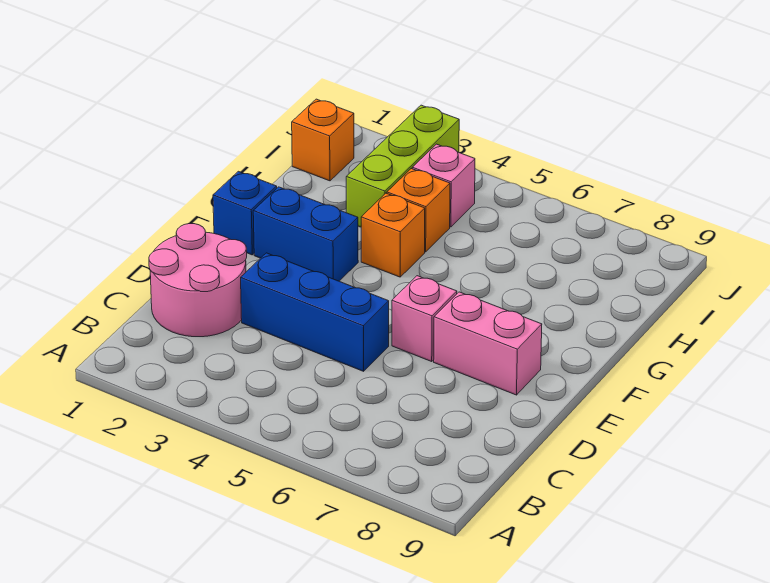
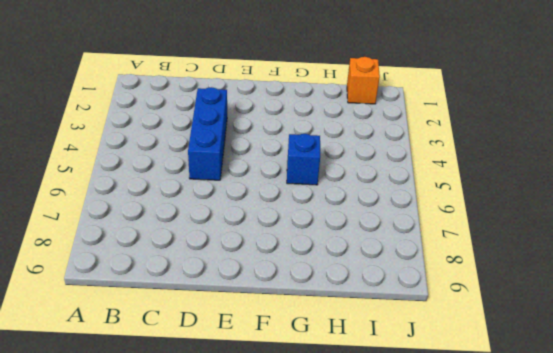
blue 1x1 brick [287,134,320,185] -> blue 1x1 brick moved to [213,171,277,255]
none -> pink 2x2 round brick [149,224,247,337]
none -> pink 1x1 brick [392,276,457,361]

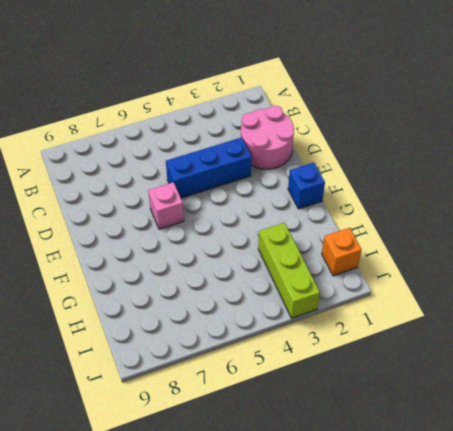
none -> pink 1x2 brick [434,292,542,395]
none -> blue 1x2 brick [253,187,358,281]

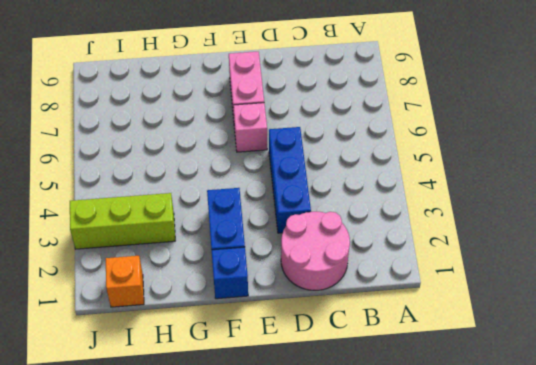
none -> orange 1x1 brick [361,193,425,277]
none -> orange 1x1 brick [387,169,450,252]

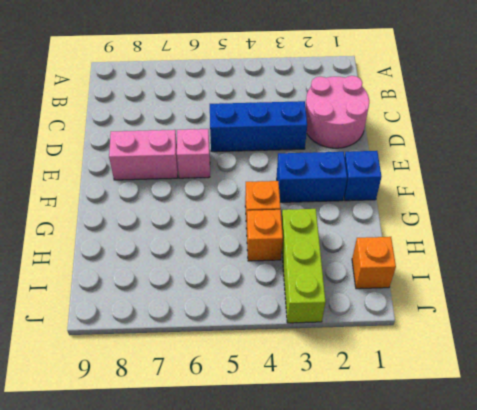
none -> pink 1x1 brick [412,144,475,227]

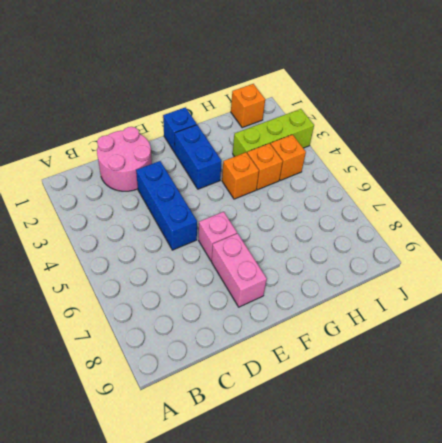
orange 1x1 brick [271,135,306,180] -> pink 1x1 brick [412,144,475,227]

